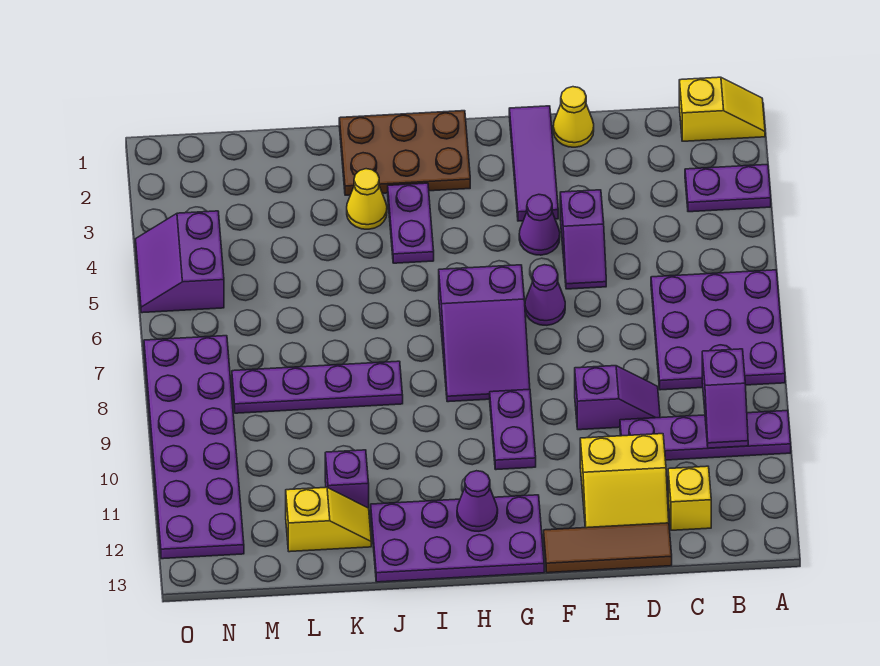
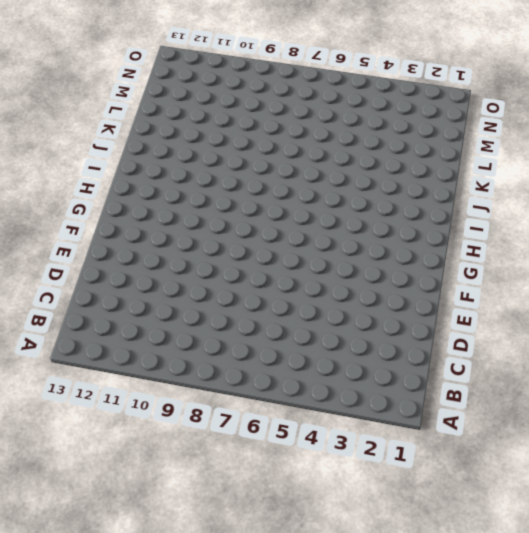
none -> yellow 1x2 slope [679,77,765,141]
none -> purple 1x2 plate [685,165,771,212]
none -> purple 3x3 plate [651,270,785,390]

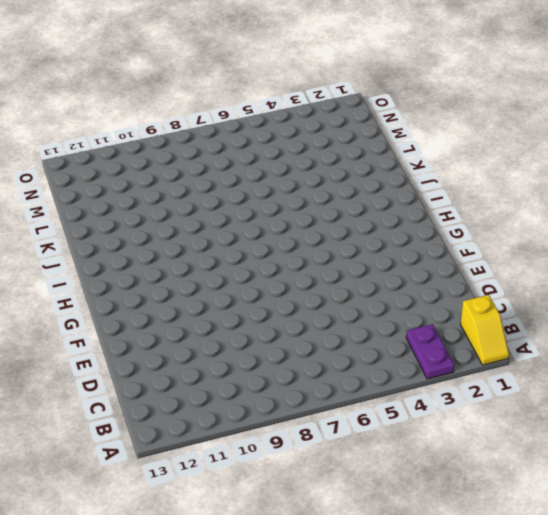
none -> purple 3x3 plate [651,270,785,390]
none -> purple 1x4 plate [620,411,791,460]
none -> yellow 1x1 brick [668,466,711,530]

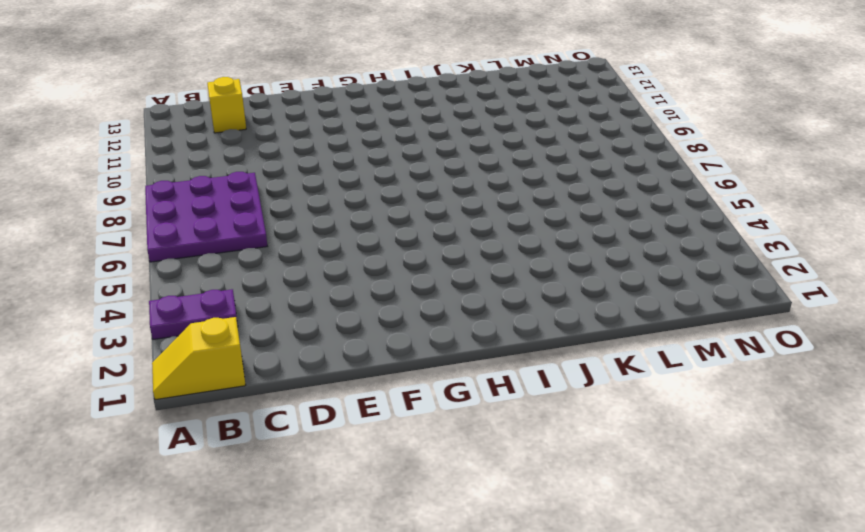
none -> purple 1x4 plate [620,411,791,460]
none -> purple 1x2 slope [575,366,660,430]
none -> yellow 2x2 slope [580,434,669,528]

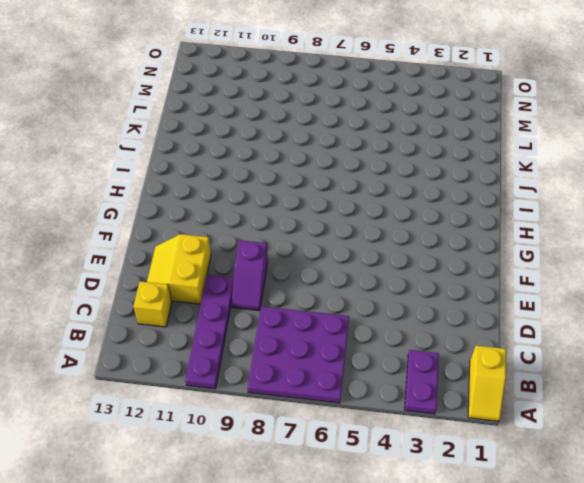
none -> brown 1x3 tile [544,523,672,573]
none -> yellow 1x1 cone [553,87,594,147]
none -> purple 1x2 slope [560,190,606,289]

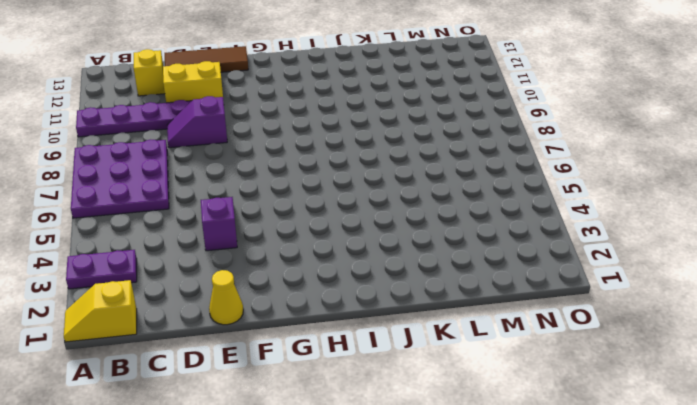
none -> purple 1x3 tile [509,106,558,221]
none -> purple 1x1 cone [519,194,560,255]
none -> purple 1x1 cone [525,265,565,325]

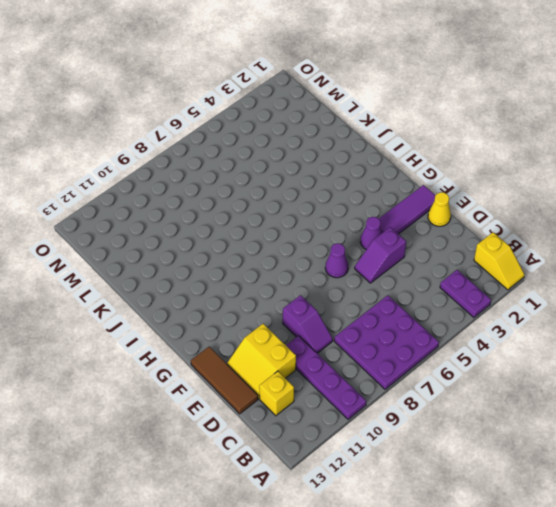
none -> purple 2x3 slope [439,265,530,402]
none -> purple 1x2 plate [490,389,536,470]
none -> purple 2x4 plate [371,495,544,582]

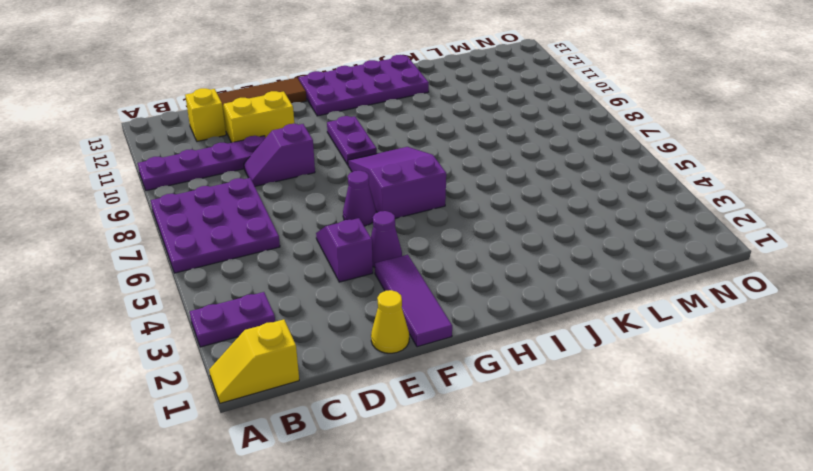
none -> brown 2x3 plate [339,111,470,195]
none -> purple 1x2 plate [388,183,434,263]
none -> yellow 1x1 cone [347,169,387,229]

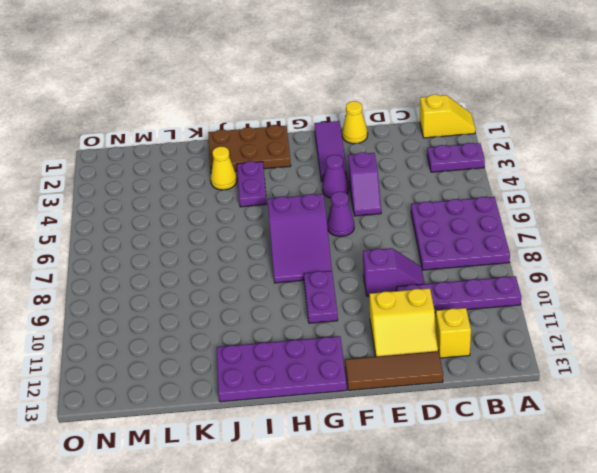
none -> purple 1x4 plate [232,361,403,413]
none -> purple 1x1 brick [325,450,369,508]
none -> yellow 1x2 slope [286,487,371,552]

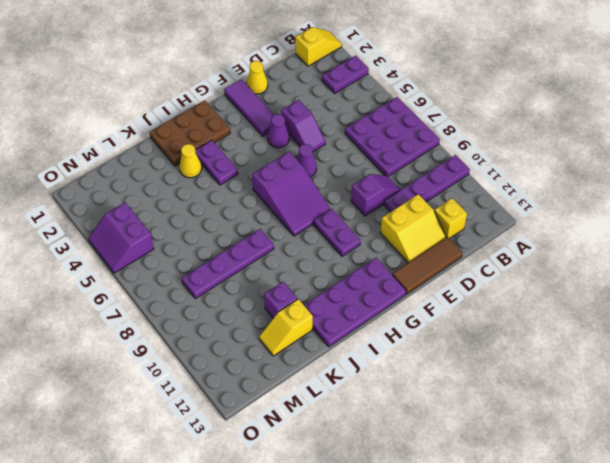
yellow 1x2 slope [259,299,313,356] -> yellow 1x2 slope turned to [286,487,371,552]
none -> purple 2x6 plate [144,336,244,559]
none -> purple 1x2 slope [702,349,748,448]
none -> purple 1x1 cone [457,471,498,531]

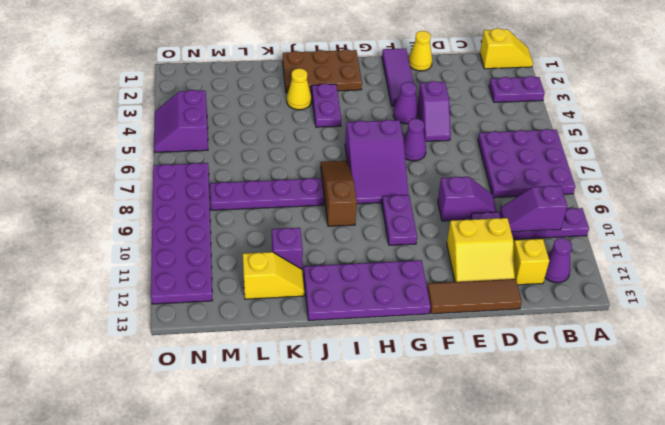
purple 1x2 slope [500,186,567,232] -> purple 1x2 slope turned to [702,349,748,448]
purple 1x1 cone [545,238,572,283] -> purple 1x1 cone moved to [457,471,498,531]
brown 1x3 slope [321,161,357,226] -> none

